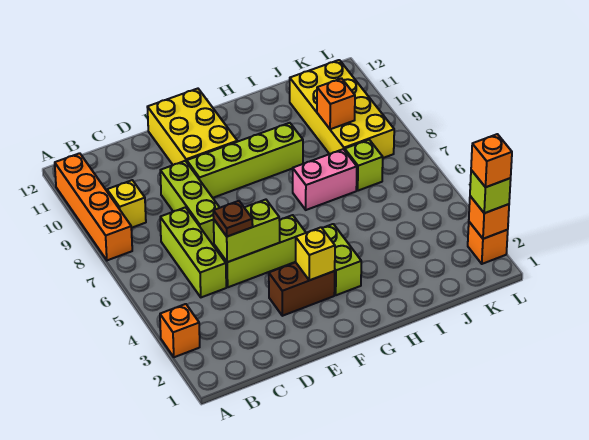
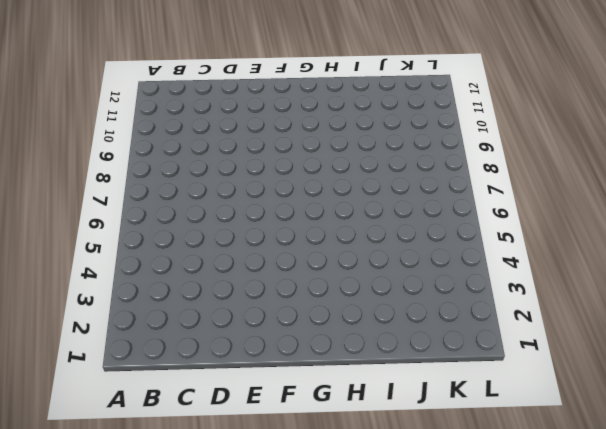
none -> orange 1x1 brick [160,304,200,357]
none -> orange 1x4 brick [55,153,132,260]
none -> yellow 1x1 brick [107,180,146,228]

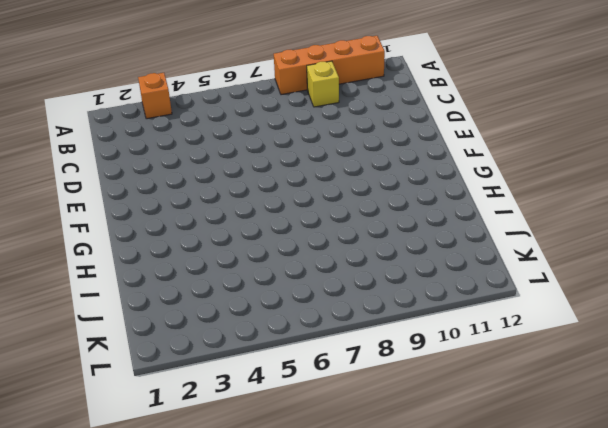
none -> lime 1x3 brick [160,207,226,297]
none -> lime 1x3 brick [214,215,306,287]
none -> lime 1x3 brick [160,161,220,245]

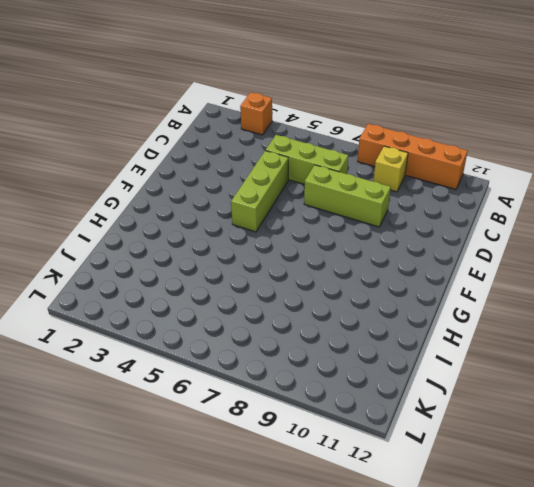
none -> brown 1x2 brick [269,262,335,316]
none -> lime 1x4 brick [187,123,303,198]
none -> yellow 2x3 brick [147,89,237,165]

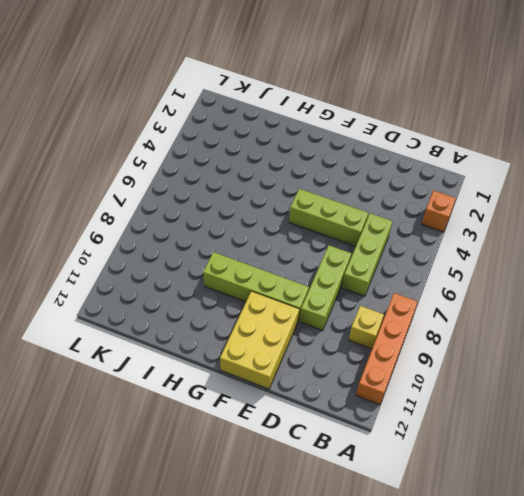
none -> brown 1x2 brick [269,262,335,316]
none -> lime 1x2 brick [322,224,361,295]
none -> pink 1x2 brick [293,149,357,210]

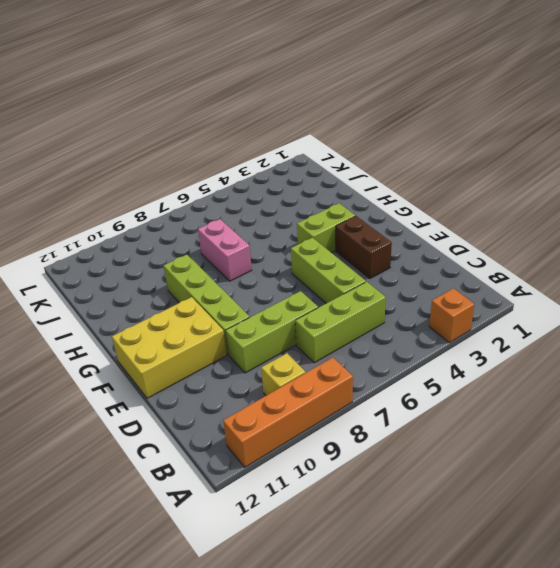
none -> lime 1x1 brick [345,140,383,191]
none -> yellow 2x4 brick [290,60,394,158]
none -> orange 1x1 brick [468,222,508,264]

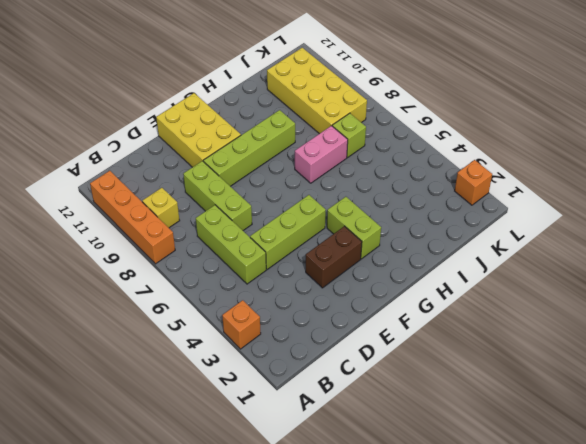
none -> lime 1x2 brick [214,200,280,262]
none -> yellow 1x1 brick [296,227,335,280]
none -> orange 1x1 brick [317,78,355,129]

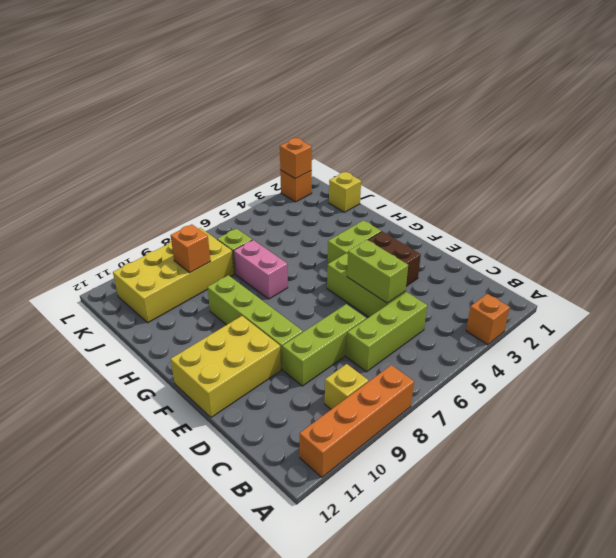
yellow 1x1 brick [329,172,361,212] -> yellow 1x1 brick moved to [296,227,335,280]
none -> brown 1x1 plate [213,201,253,237]
none -> lime 1x1 brick [470,170,511,213]
none -> orange 1x1 brick [471,134,512,187]

